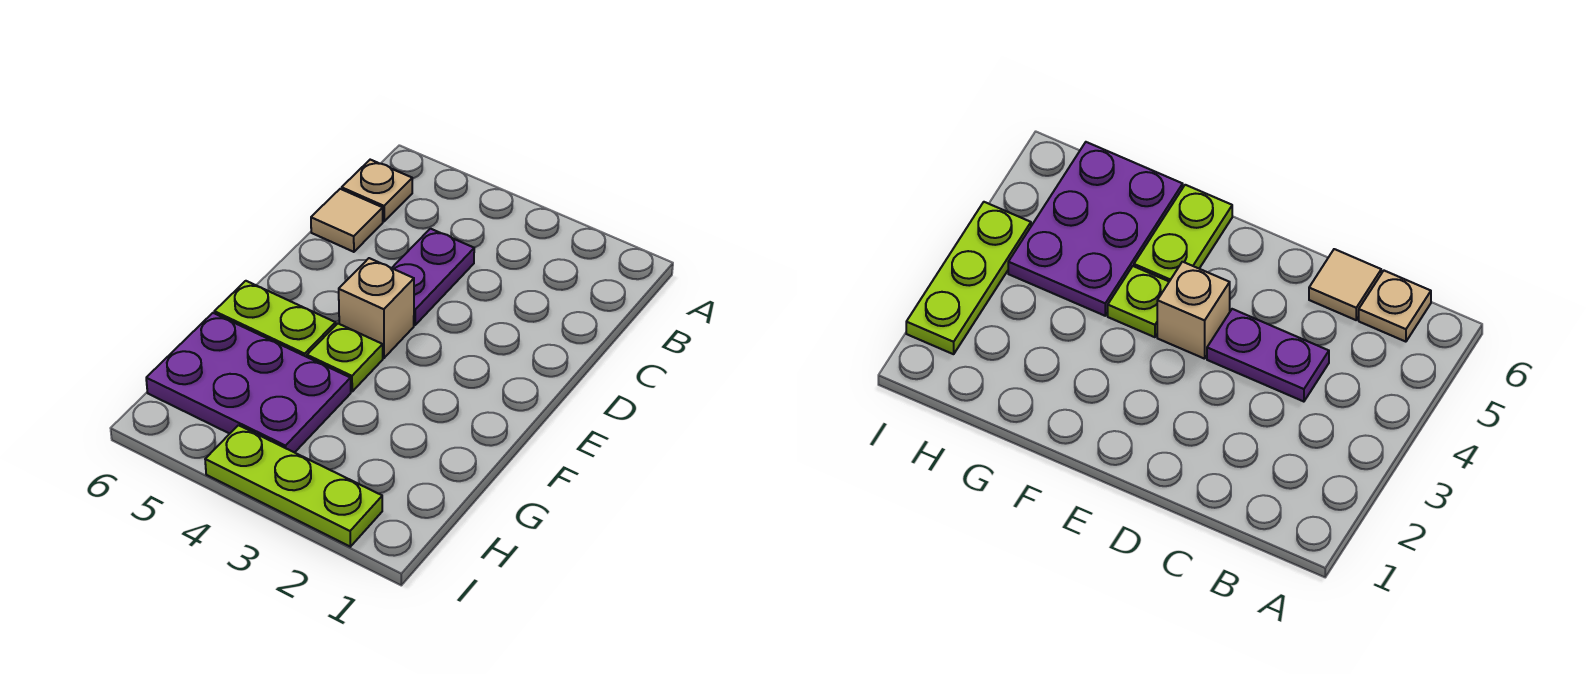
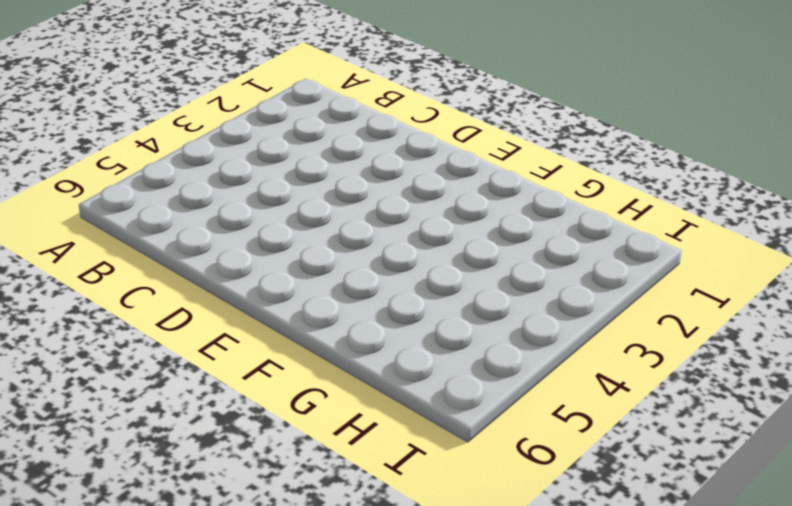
none -> tan 1x1 plate [342,160,412,221]
none -> purple 1x2 plate [392,229,474,325]

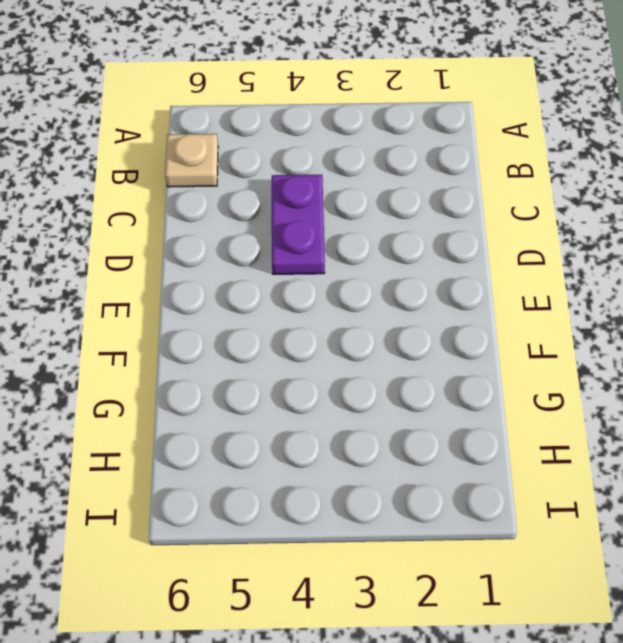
none -> tan 1x1 tile [311,189,383,252]
none -> tan 1x1 brick [339,258,414,358]

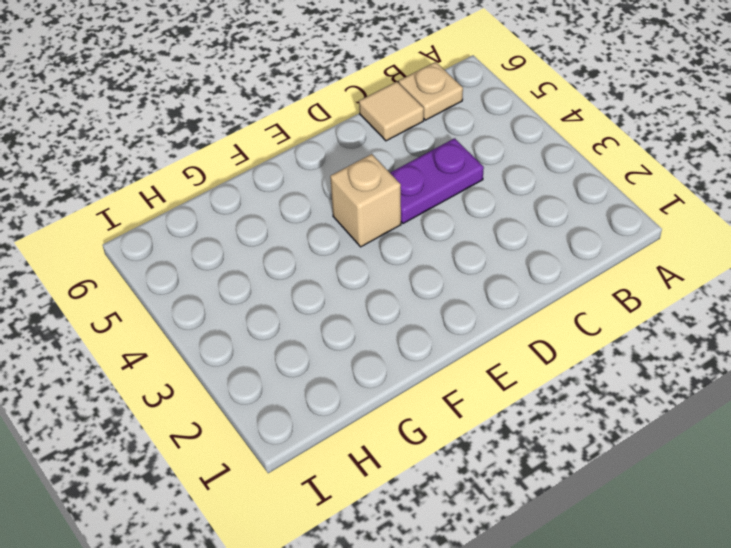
none -> lime 1x1 plate [307,324,383,391]
none -> lime 1x2 plate [214,281,336,357]

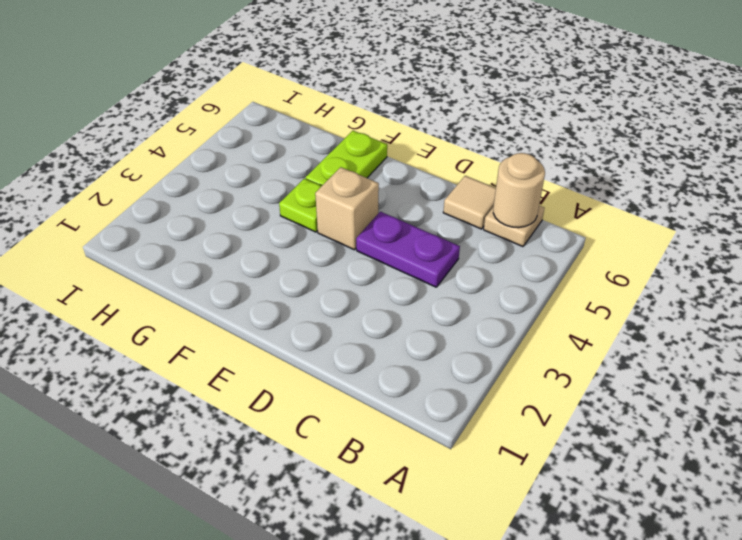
tan 1x1 round brick [493,153,545,228] -> none
none -> purple 2x3 plate [146,313,351,453]
none -> lime 1x3 plate [205,425,382,547]

